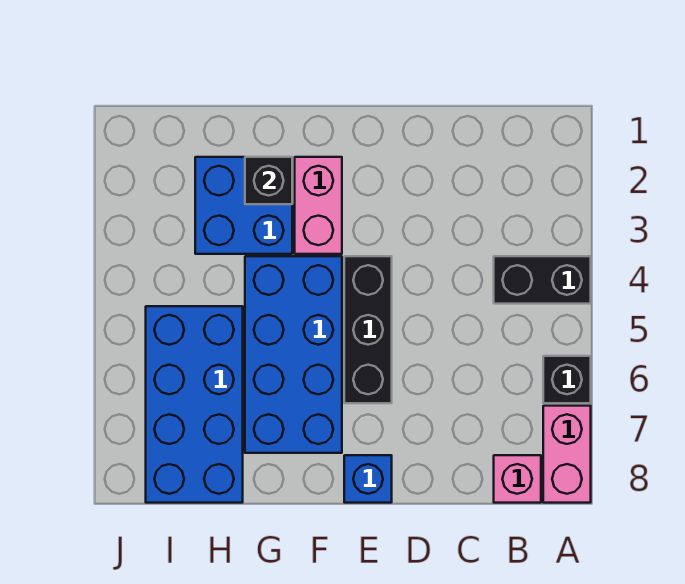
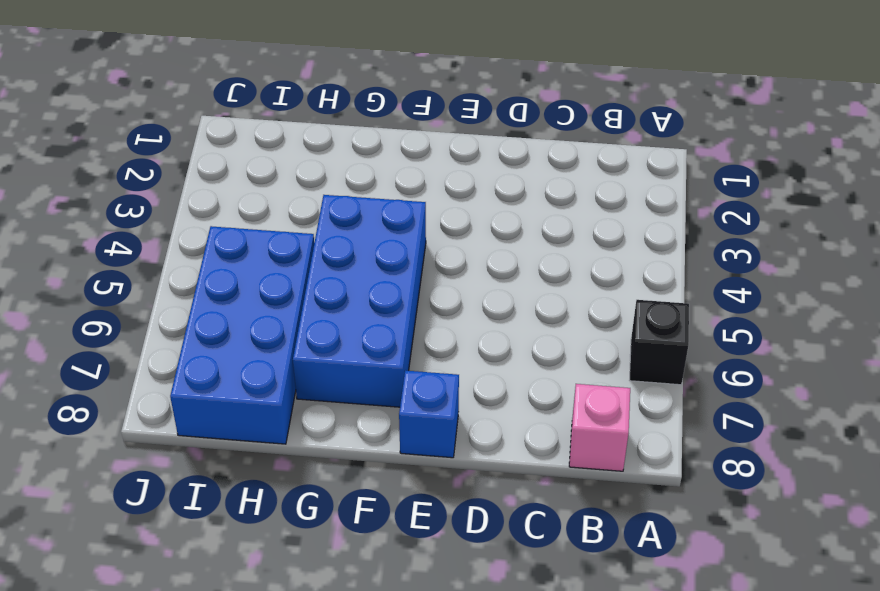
none -> black 1x2 brick [494,256,591,304]
none -> pink 1x2 brick [543,406,591,503]

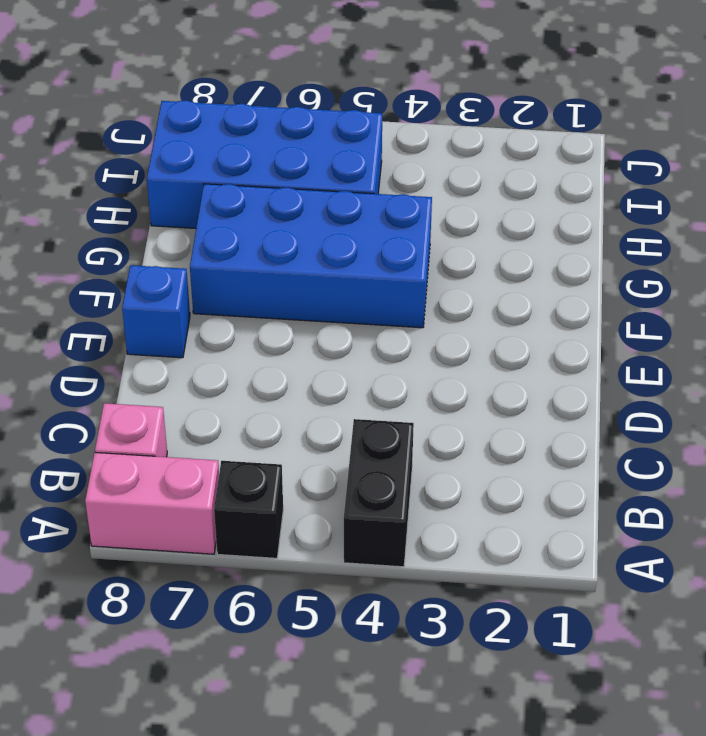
none -> black 1x3 brick [344,256,392,403]
none -> pink 1x2 brick [295,157,342,254]

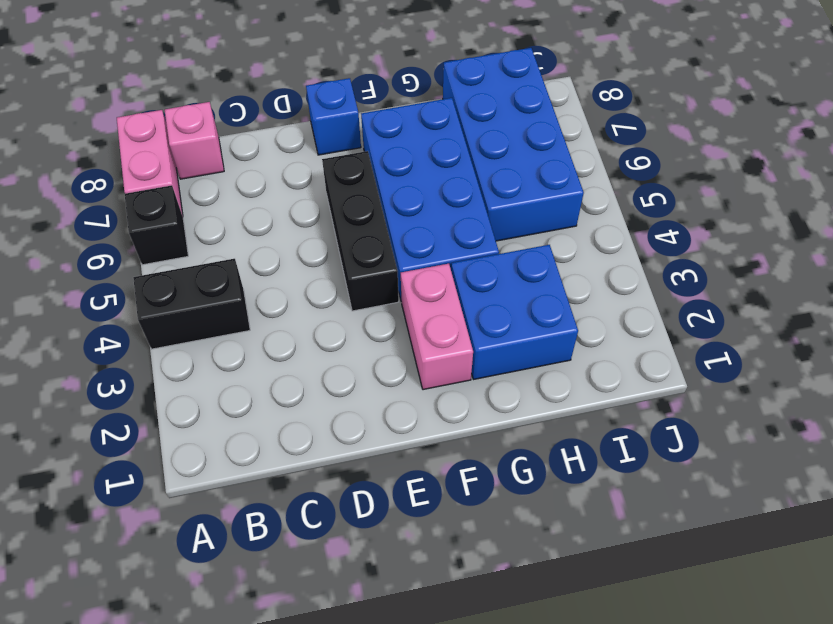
none -> black 1x1 brick [245,157,292,204]

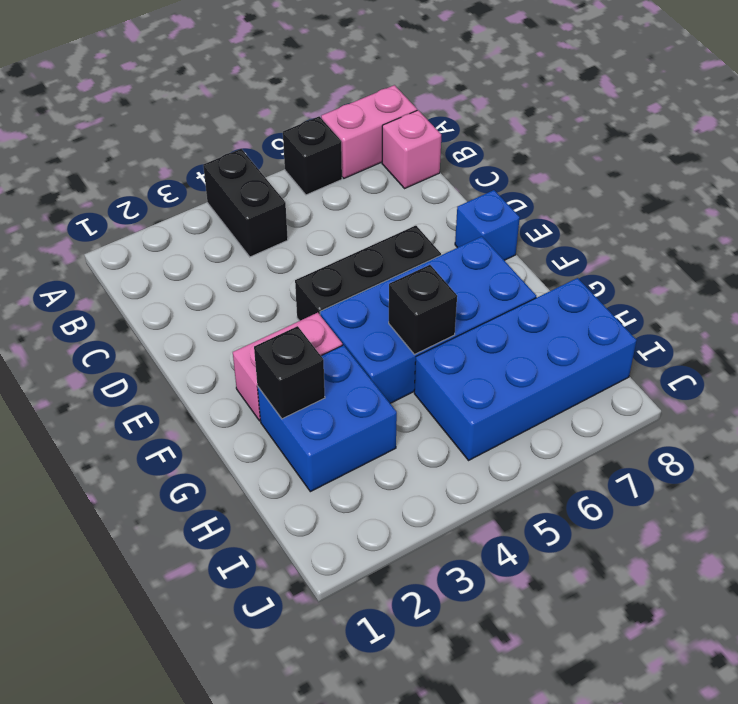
black 1x1 brick [389,265,457,354] -> none

